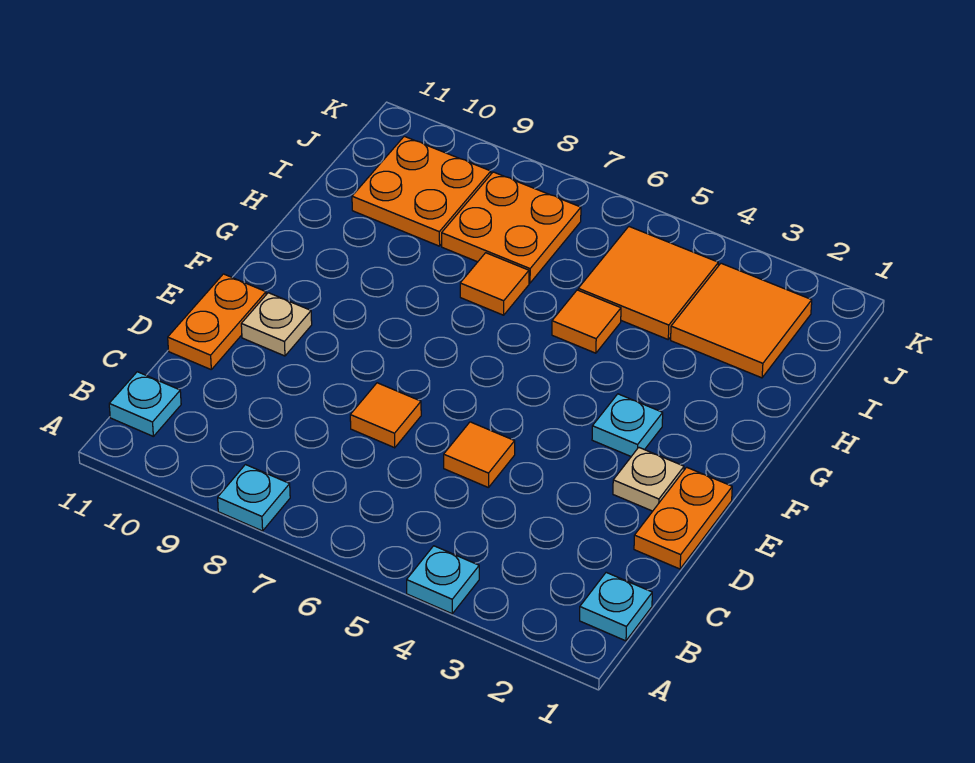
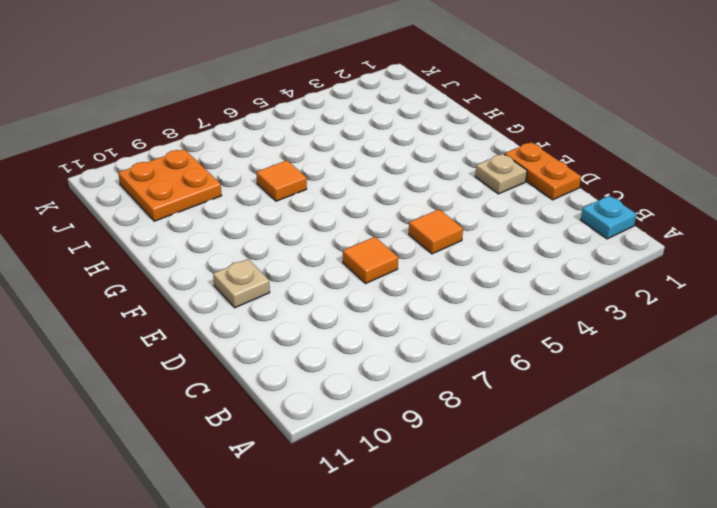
none -> cyan 1x1 plate [407,546,479,614]
none -> cyan 1x1 plate [218,465,290,531]
none -> cyan 1x1 plate [109,372,181,436]

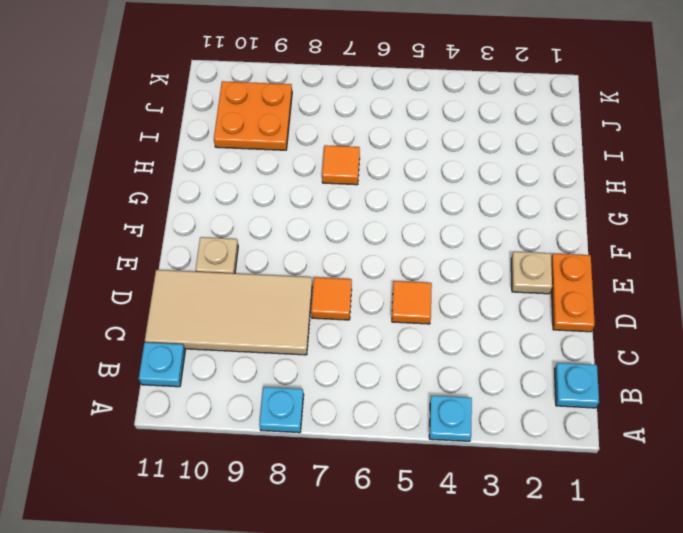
tan 2x4 tile [145,270,312,355] -> orange 1x2 plate [168,274,266,369]
none -> cyan 1x1 plate [592,394,663,456]
none -> orange 1x1 tile [552,290,621,353]
none -> orange 2x2 tile [671,263,812,378]

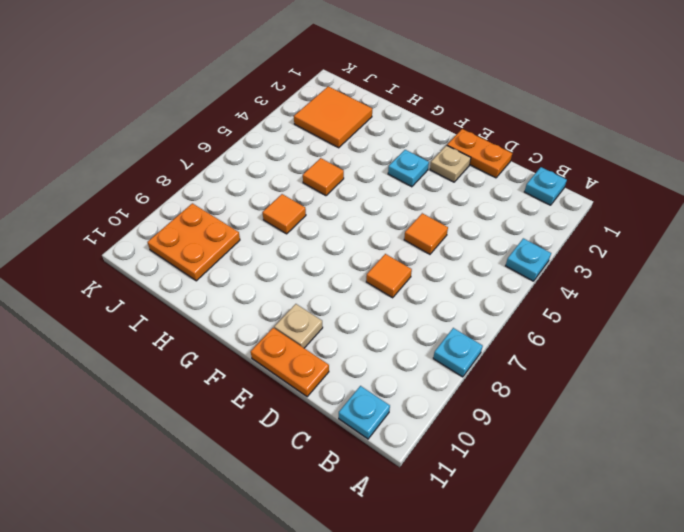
none -> orange 2x2 tile [578,227,718,339]
none -> orange 2x2 plate [442,172,581,283]

